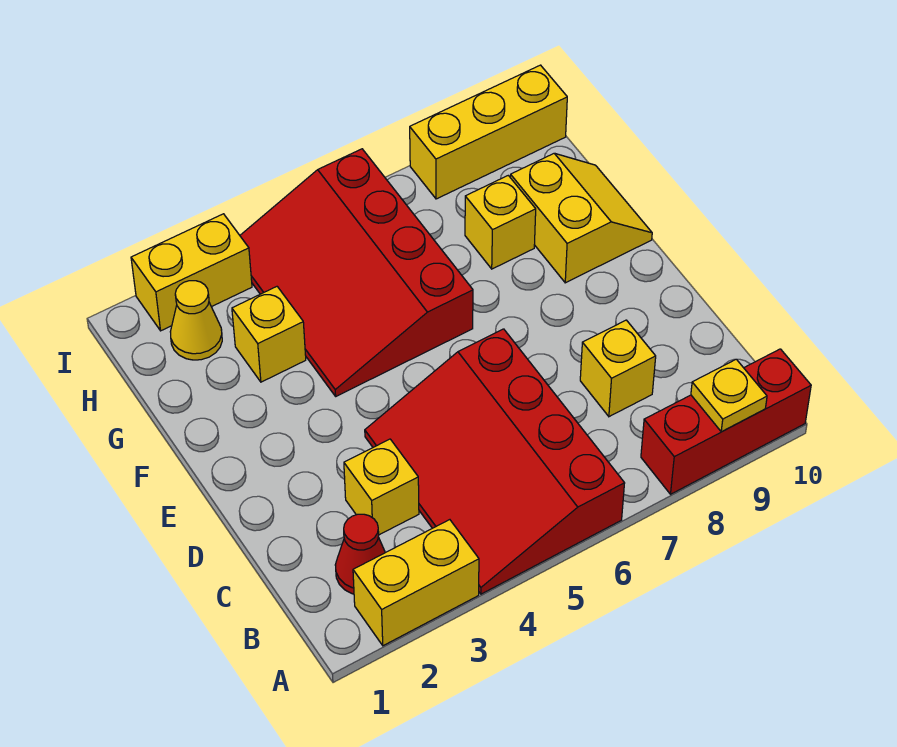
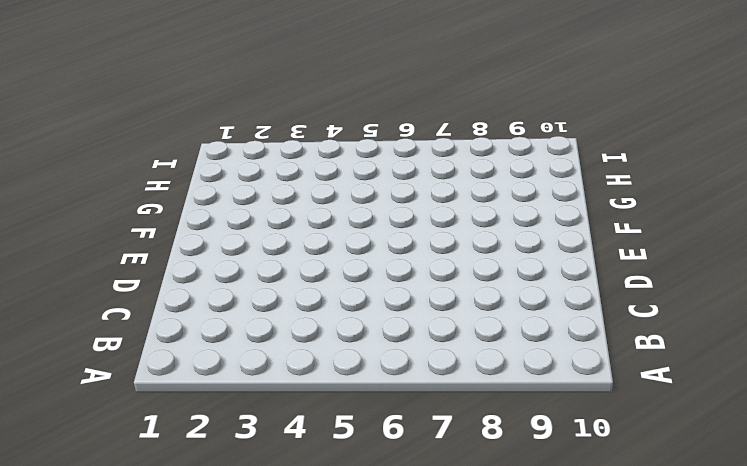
none -> yellow 1x2 brick [353,520,479,646]
none -> red 3x4 slope [365,329,625,594]
none -> red 1x3 brick [641,349,811,494]

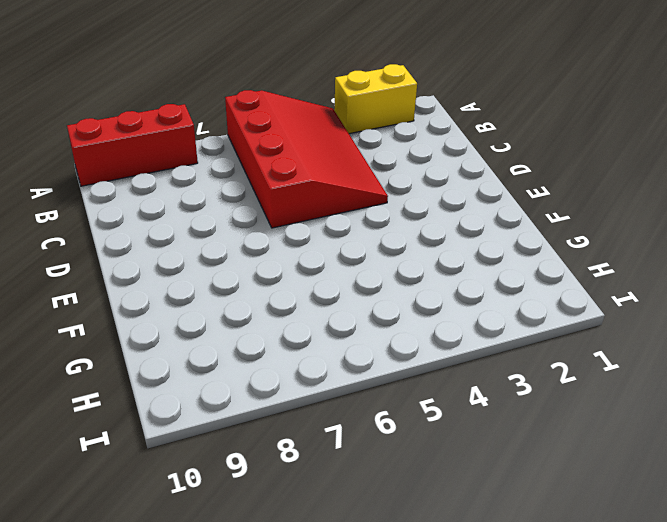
none -> red 1x1 cone [335,514,385,594]
none -> yellow 1x1 brick [344,439,419,535]
none -> yellow 1x1 brick [580,320,656,417]

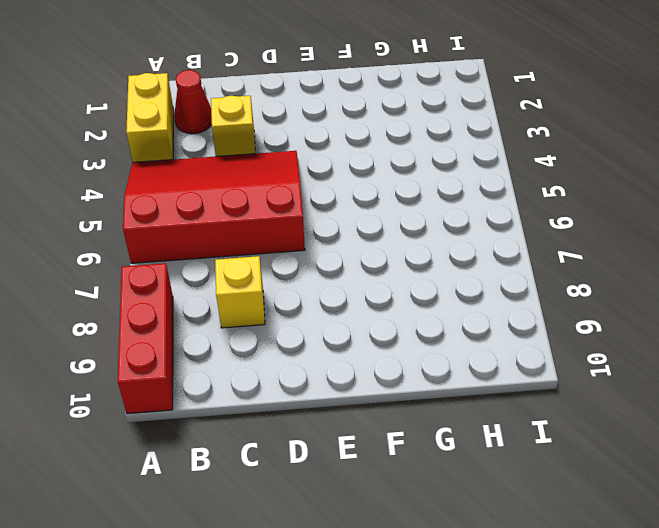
none -> red 3x4 slope [240,149,473,396]
none -> yellow 2x2 slope [510,153,652,283]
none -> yellow 1x1 brick [232,287,306,382]

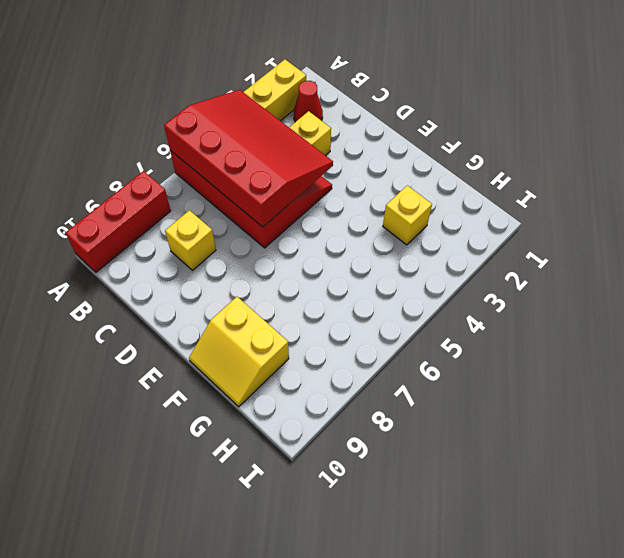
red 3x4 slope [164,90,333,227] -> red 3x4 slope moved to [240,149,473,396]
none -> yellow 1x1 brick [465,175,536,269]
none -> yellow 1x1 cone [170,281,222,360]
none -> yellow 1x2 brick [131,214,252,331]

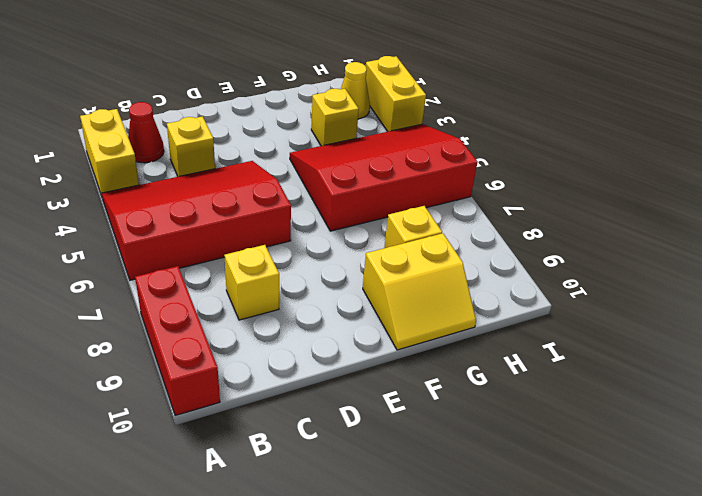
none -> yellow 1x3 brick [410,65,567,199]
none -> yellow 1x1 plate [691,359,767,432]

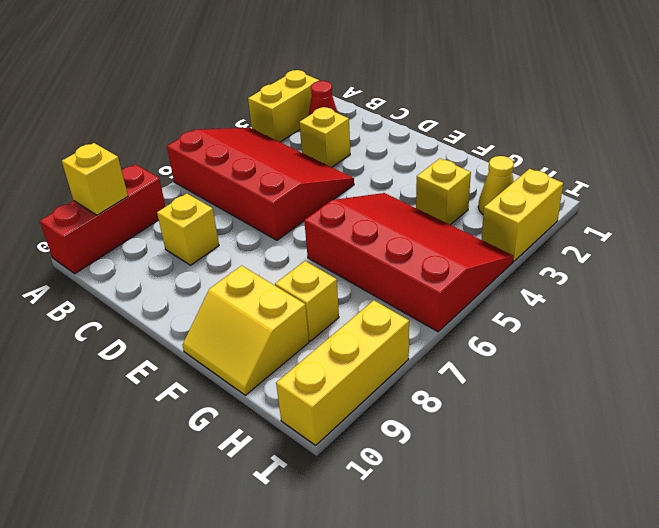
yellow 1x1 brick [62,143,128,215] -> yellow 1x1 plate [691,359,767,432]

